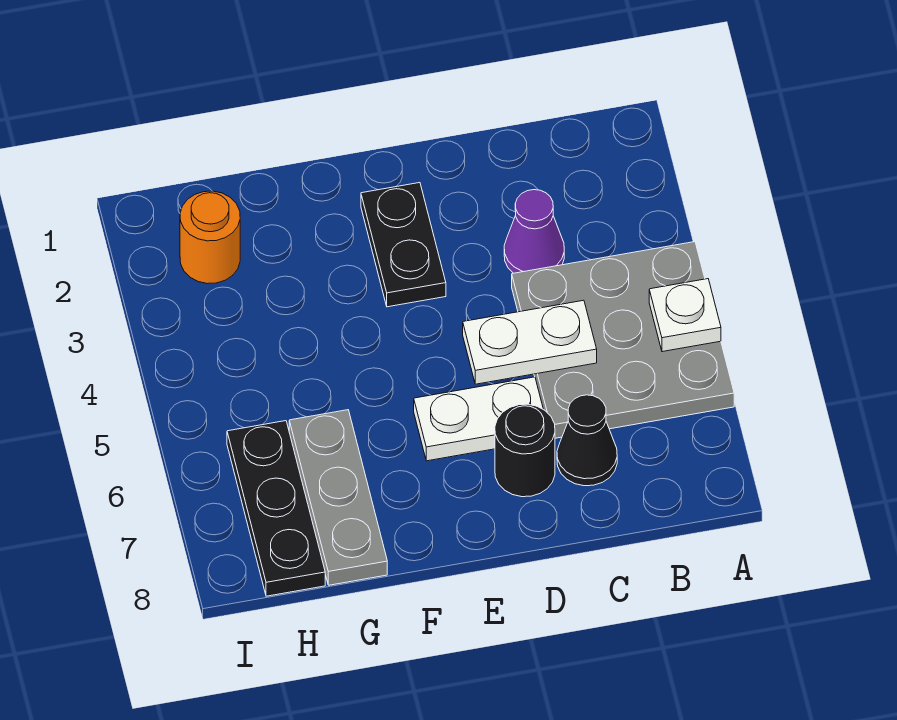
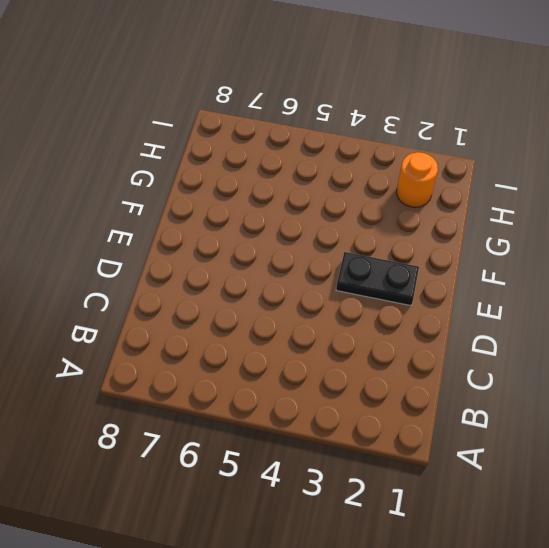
none -> grey 3x3 plate [512,242,734,438]
none -> purple 1x1 cone [504,190,564,273]

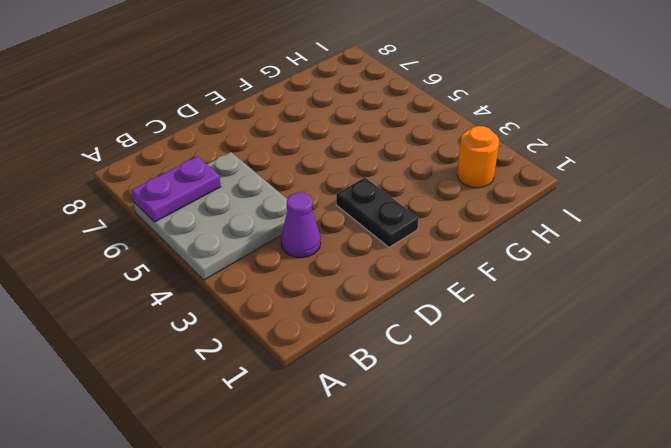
purple 1x2 plate [131,156,221,222] -> none
none -> black 1x1 cone [557,395,617,486]
none -> white 1x2 plate [414,377,543,461]

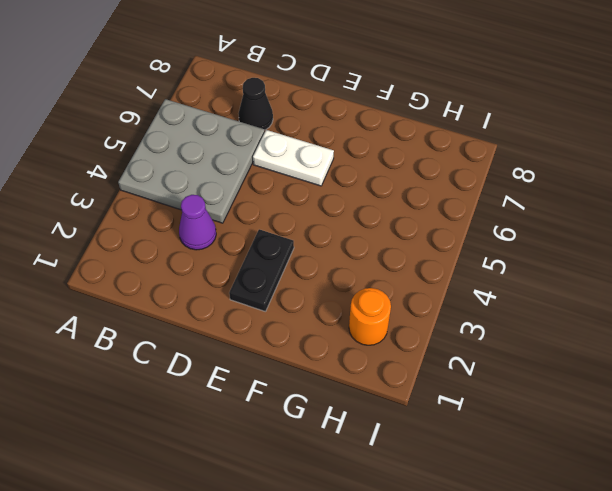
none -> black 1x1 round brick [495,404,555,497]
none -> grey 1x3 plate [289,410,387,585]

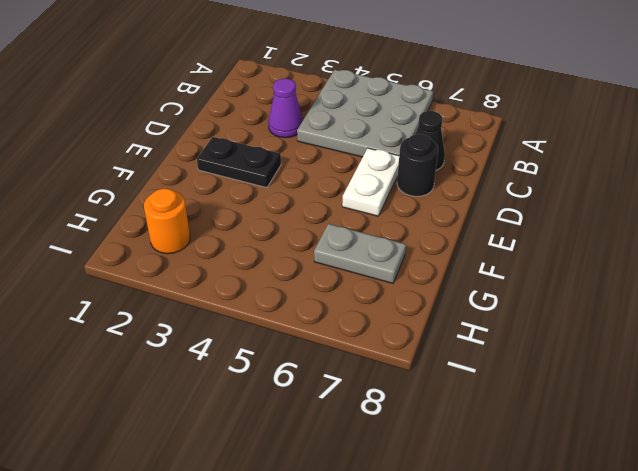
grey 1x2 plate [314,224,406,283] -> grey 1x3 plate [289,410,387,585]
none -> black 1x3 plate [227,421,325,596]
none -> white 1x1 plate [649,279,721,352]

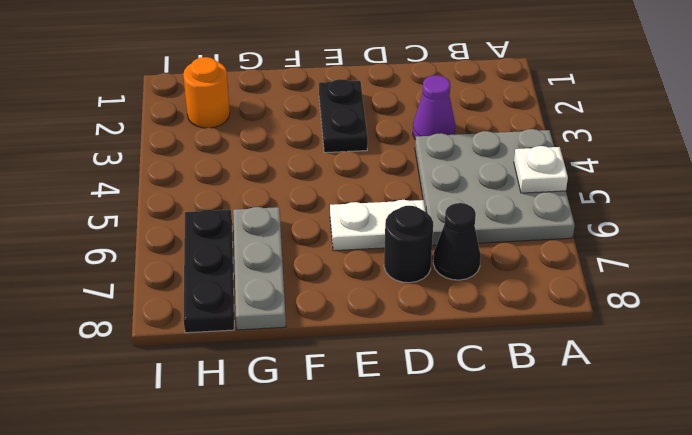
none -> white 1x2 plate [463,300,597,384]

